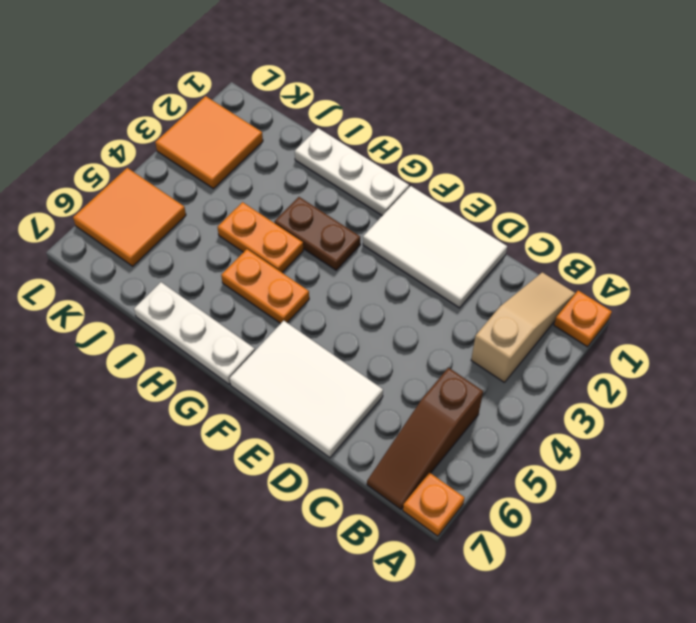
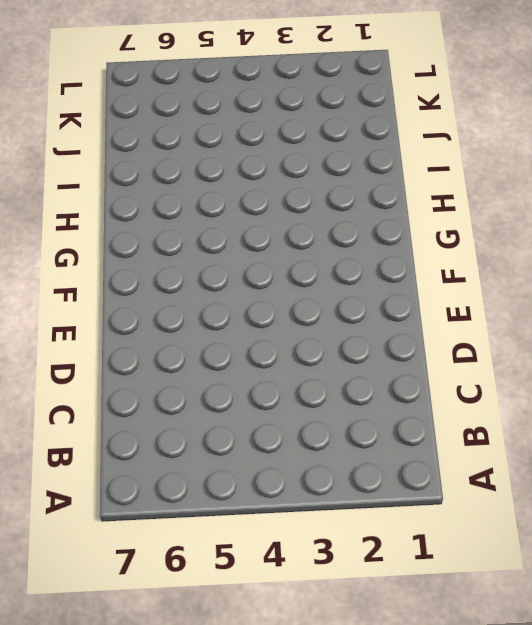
none -> orange 1x1 plate [554,291,612,347]
none -> orange 1x1 plate [403,473,465,536]
none -> tan 1x3 slope [471,272,575,383]

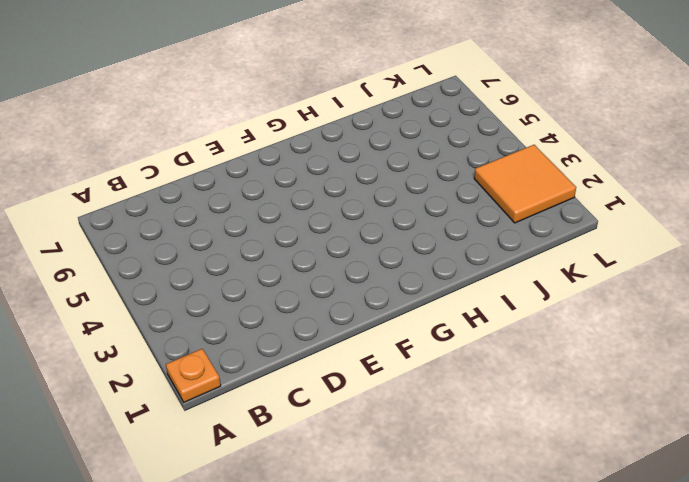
none -> orange 1x1 plate [403,473,465,536]
none -> tan 1x3 slope [471,272,575,383]
none -> brown 1x3 slope [367,368,483,509]

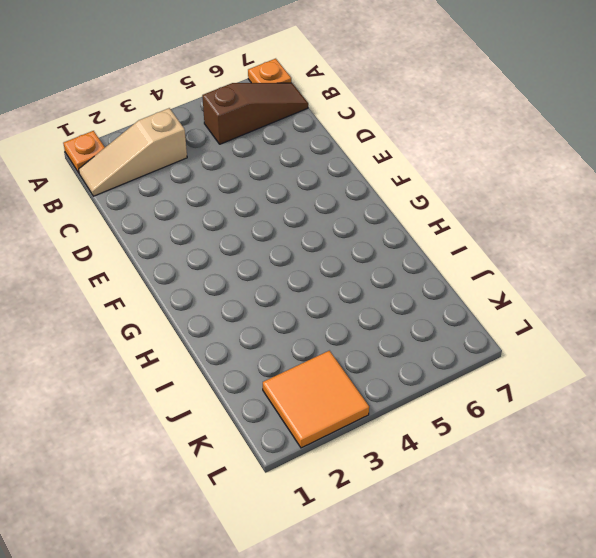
none -> white 2x3 tile [363,186,507,308]
none -> white 2x3 tile [230,321,383,458]
none -> white 1x3 plate [295,128,409,216]

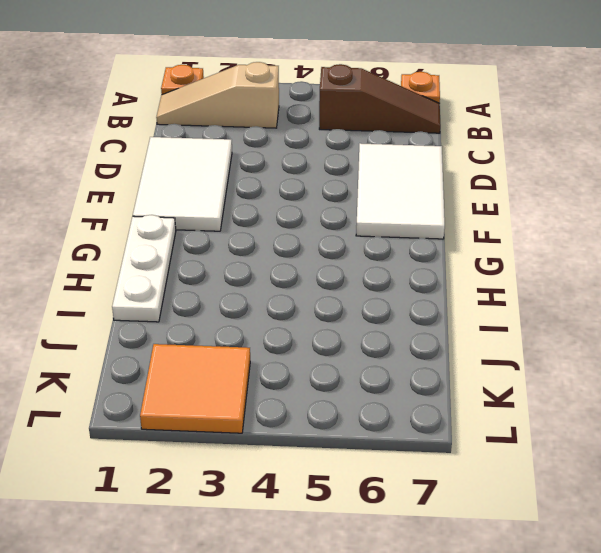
none -> brown 1x2 plate [274,197,360,270]
none -> orange 1x2 plate [221,249,309,324]
none -> white 1x3 plate [134,282,255,384]

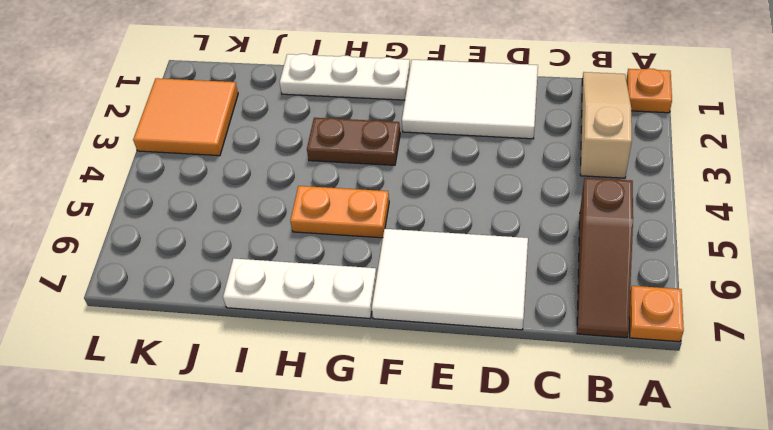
none -> orange 1x2 plate [217,202,303,273]
none -> orange 2x2 tile [73,168,186,266]

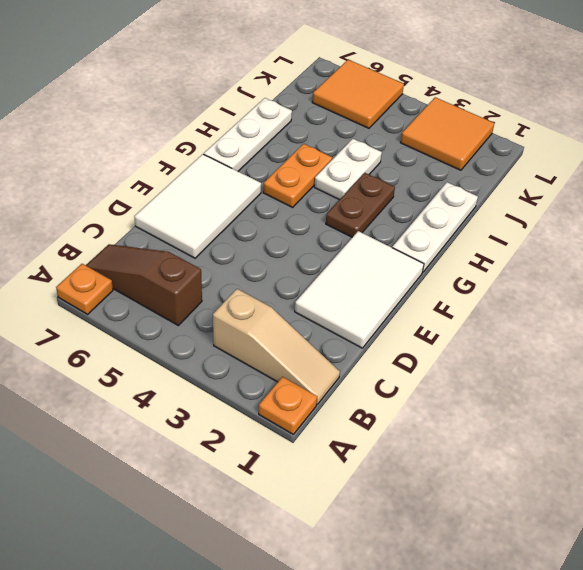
white 1x2 plate [314,139,382,200] -> orange 1x2 plate [217,202,303,273]

